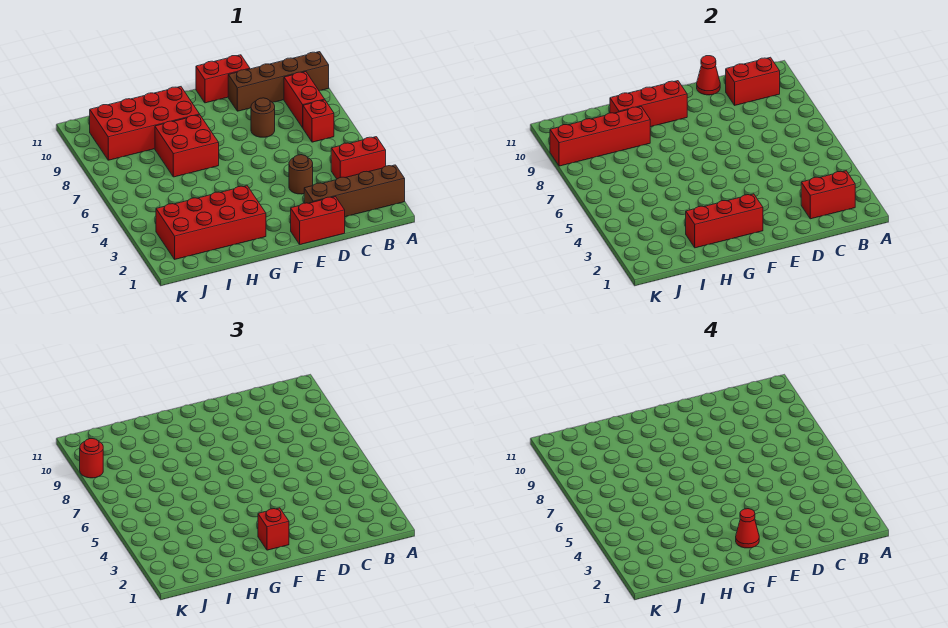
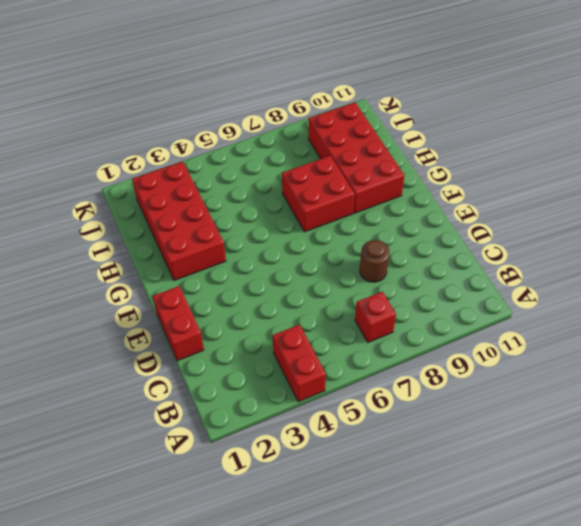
none -> brown 1x4 brick [304,165,405,217]
none -> brown 1x4 brick [228,52,329,111]
none -> red 1x2 brick [284,72,325,128]

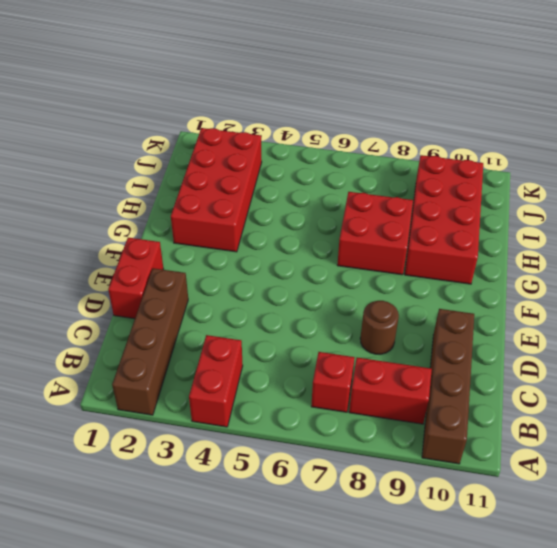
none -> brown 1x1 round brick [289,155,313,194]
none -> red 1x2 brick [196,55,250,103]
none -> red 1x2 brick [801,171,855,219]

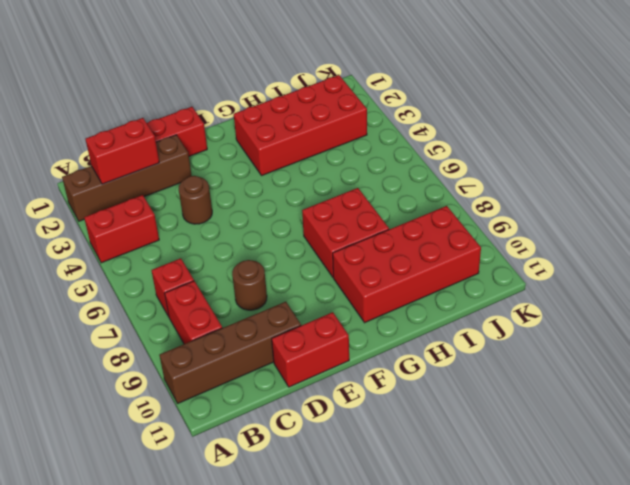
none -> red 1x2 brick [725,57,780,105]
none -> red 1x1 cone [697,56,720,95]
none -> red 1x3 brick [686,194,763,248]

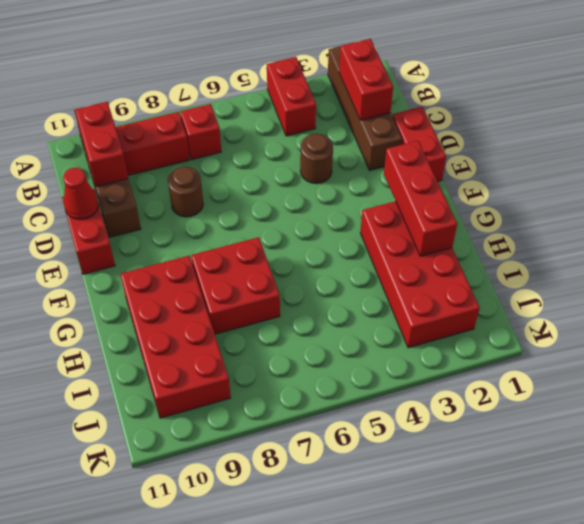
none -> red 1x3 brick [610,81,687,127]
none -> red 1x4 brick [550,107,650,166]
none -> red 1x1 brick [258,508,289,550]

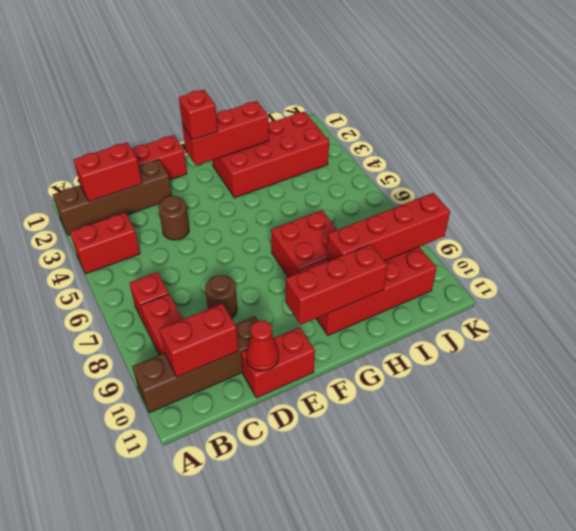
none -> red 1x1 round brick [80,439,103,478]
none -> red 1x1 cone [736,509,759,548]

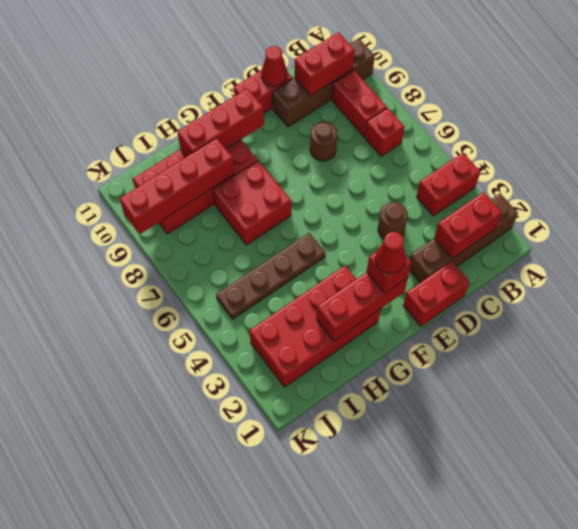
brown 1x4 plate [216,233,325,319] -> none
none -> red 1x1 round brick [80,439,103,478]

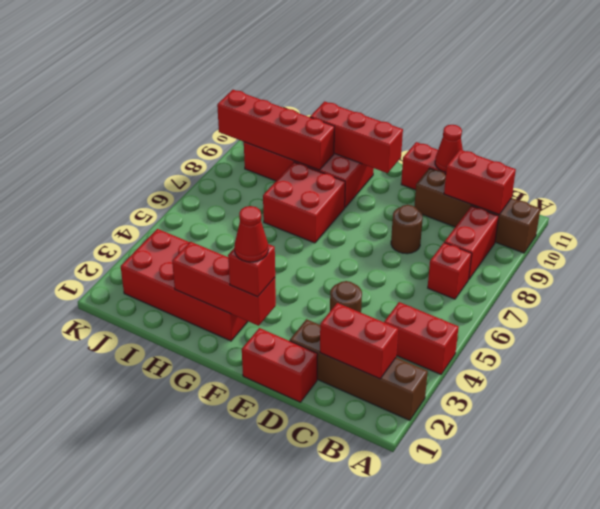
none -> red 1x1 round brick [80,439,103,478]

